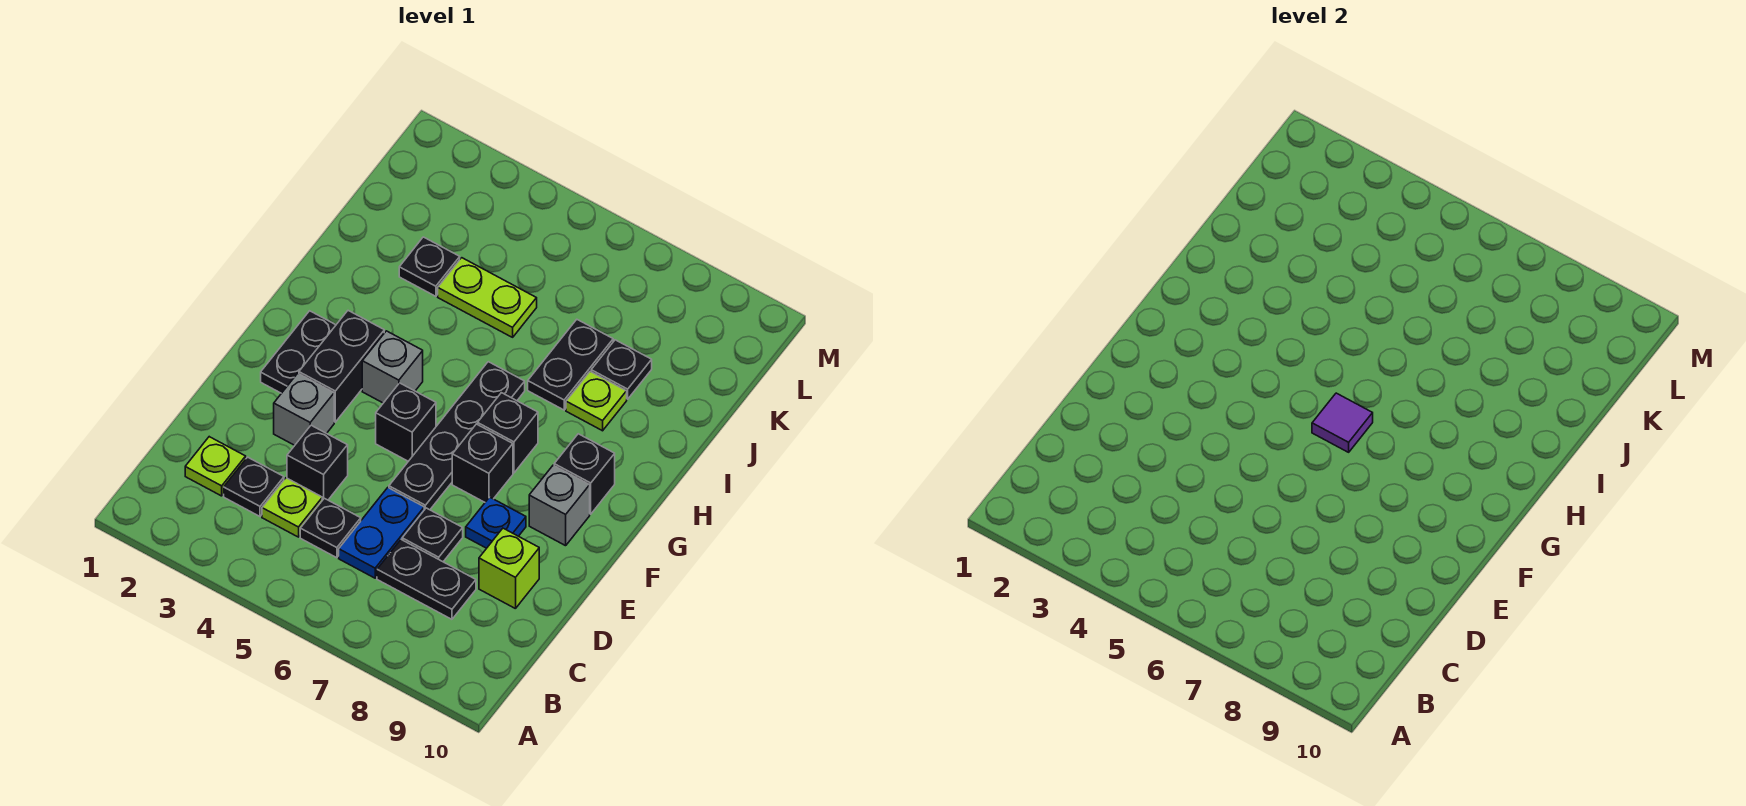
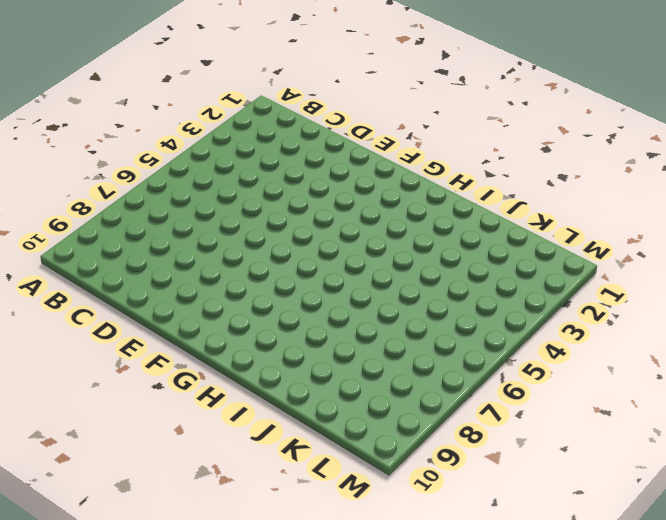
none -> lime 1x1 plate [185,437,246,496]
none -> black 1x1 plate [224,457,284,516]
none -> lime 1x1 plate [262,478,322,537]

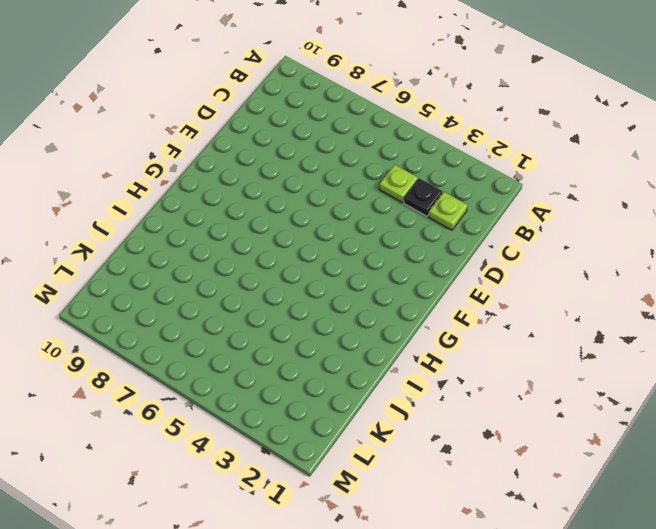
none -> black 1x1 plate [300,498,361,558]
none -> blue 1x2 plate [339,488,424,578]
none -> black 1x2 plate [377,540,476,619]

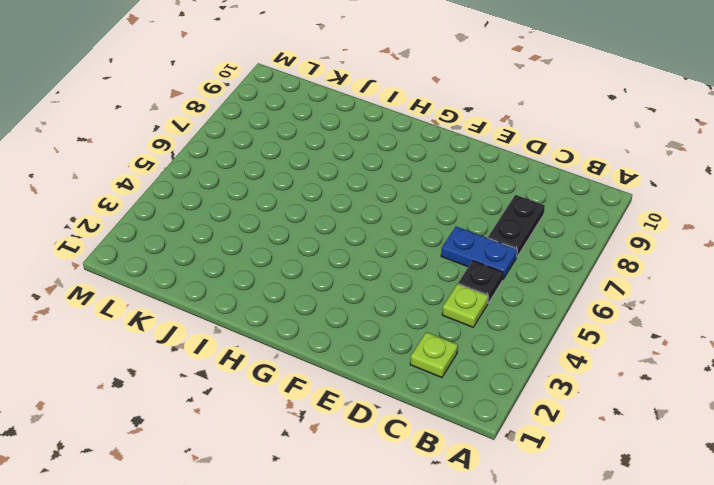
none -> black 1x1 plate [224,457,284,516]
none -> black 1x1 brick [287,425,348,500]
none -> black 1x1 plate [402,508,463,562]

